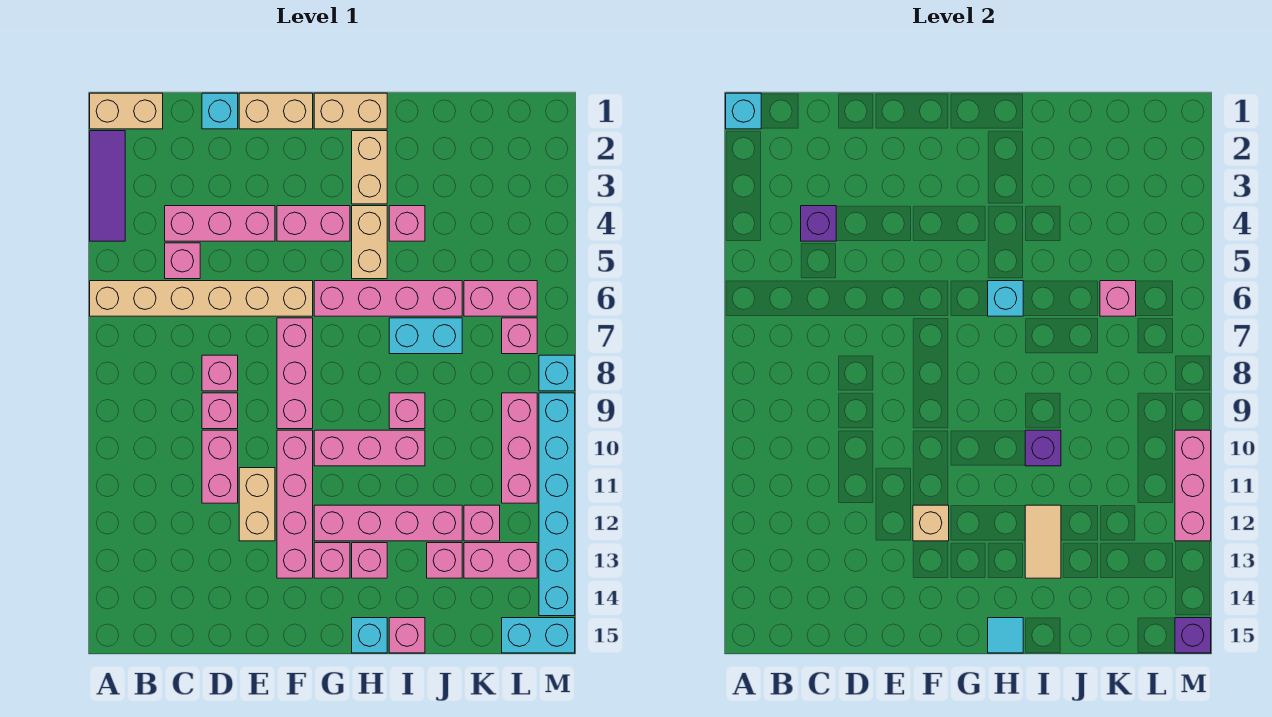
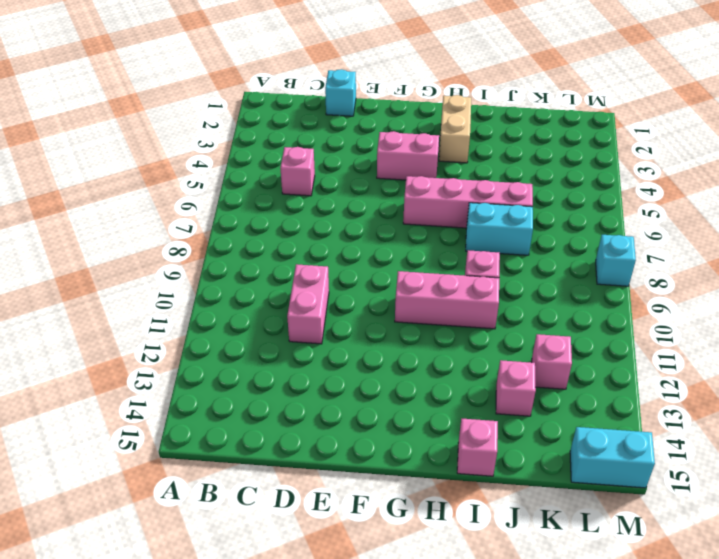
none -> tan 1x2 brick [90,93,163,129]
none -> purple 1x3 tile [90,131,125,241]
none -> tan 1x6 brick [90,281,313,316]
none -> pink 1x3 brick [165,206,275,241]

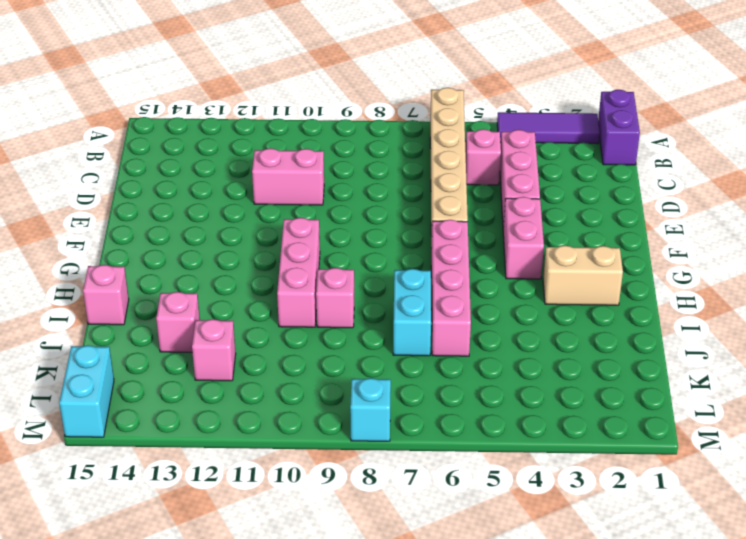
purple 1x2 brick [598,90,640,165] -> tan 1x2 brick [90,93,163,129]
none -> cyan 1x1 brick [202,93,238,129]
none -> pink 1x1 brick [202,355,238,391]
none -> pink 1x1 brick [202,393,238,429]
none -> tan 1x2 brick [239,93,313,129]

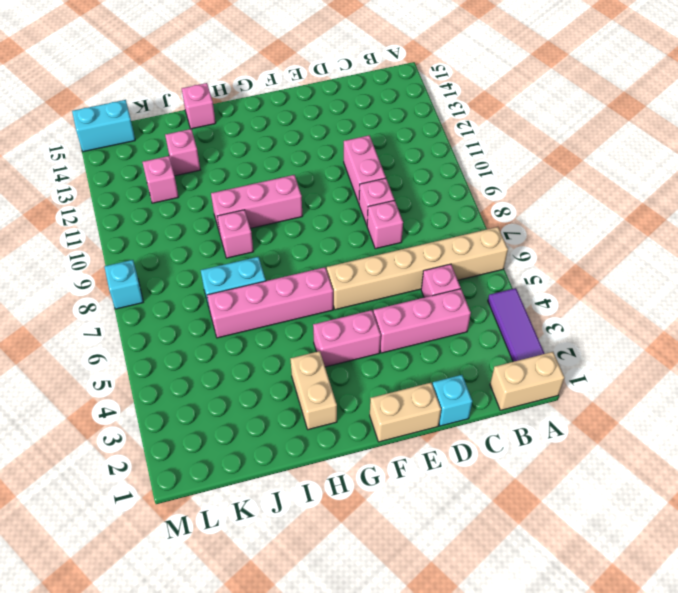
none -> tan 1x2 brick [239,468,275,541]
none -> pink 1x3 brick [277,318,313,429]
none -> pink 1x4 brick [277,430,313,578]
none -> tan 1x2 brick [314,93,387,129]

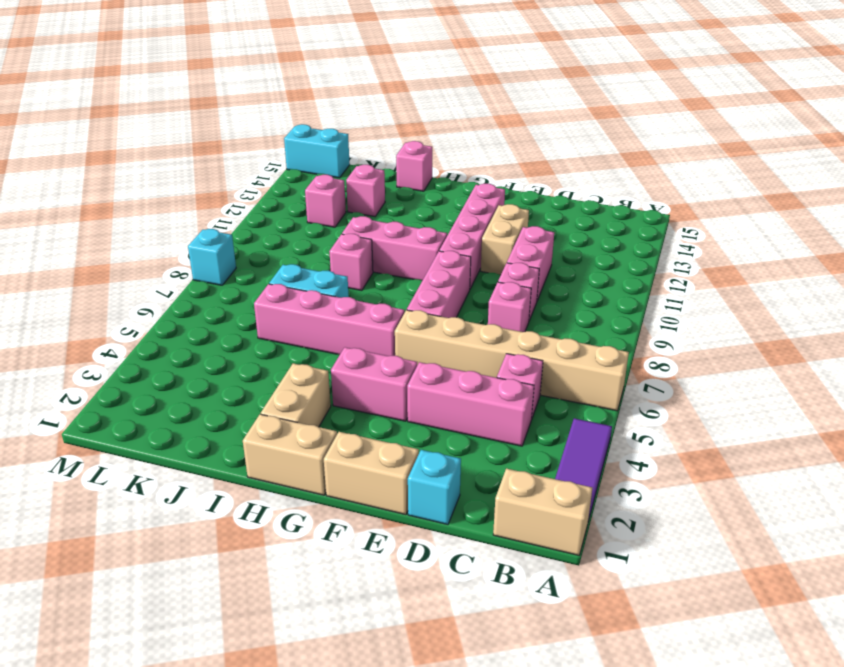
none -> pink 1x4 brick [314,505,462,541]
none -> pink 1x1 brick [314,543,350,578]
none -> tan 1x2 brick [352,206,387,279]
none -> pink 1x1 brick [352,543,387,578]

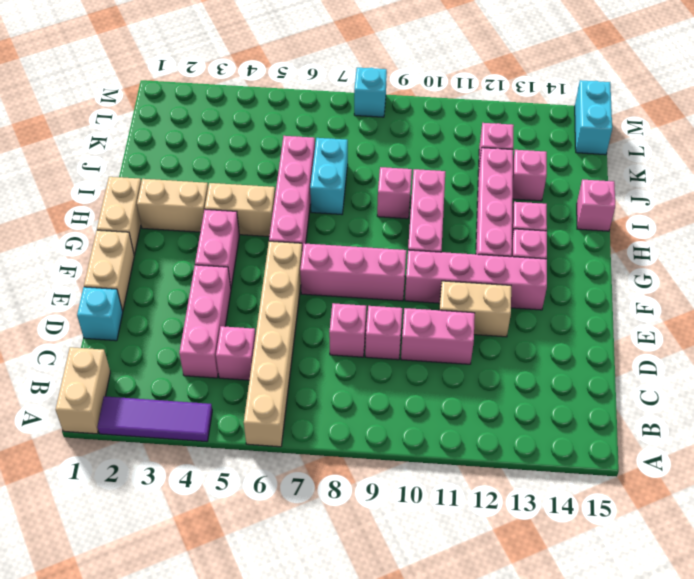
none -> cyan 1x1 brick [352,618,387,653]
none -> pink 1x1 brick [389,206,425,241]
none -> pink 1x2 brick [464,281,537,316]
none -> pink 1x2 brick [464,543,537,578]

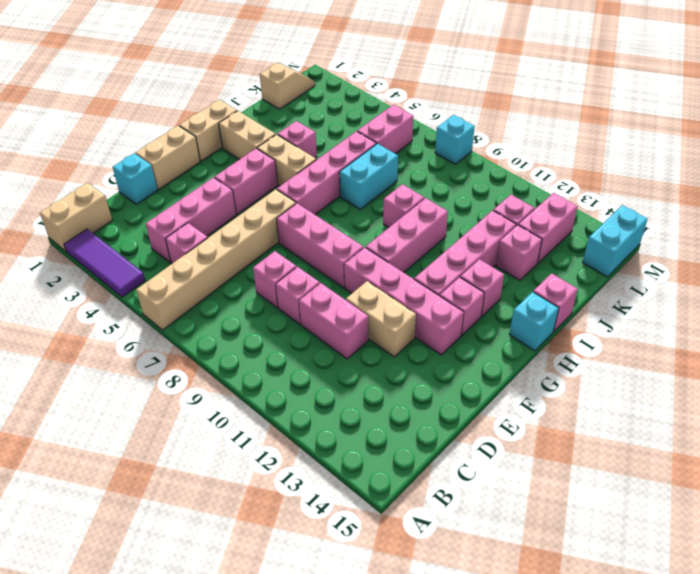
tan 1x2 slope [260,63,315,109] -> none
none -> pink 1x1 brick [502,318,537,354]
none -> pink 1x3 brick [502,393,537,503]
none -> cyan 1x6 brick [539,393,575,616]
none -> cyan 1x1 brick [726,93,761,129]

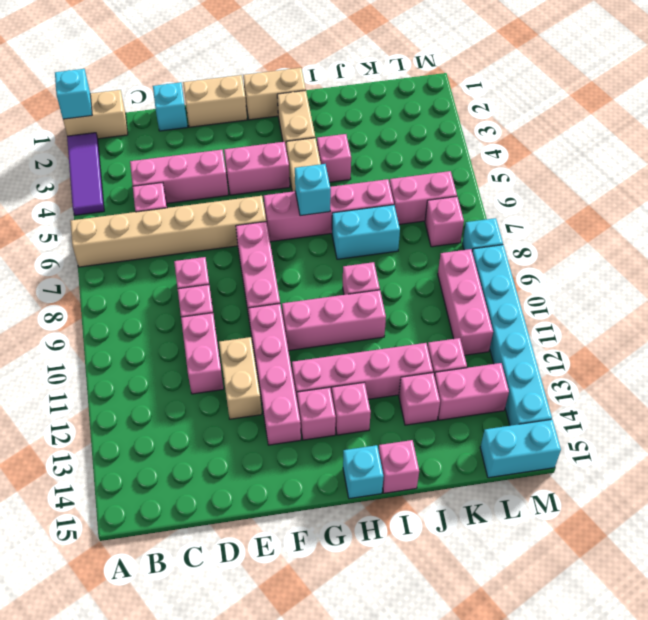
none -> purple 1x1 brick [801,206,836,241]
none -> tan 1x1 brick [913,505,949,541]
none -> cyan 1x1 tile [988,618,1023,653]
none -> purple 1x1 brick [1025,430,1061,466]

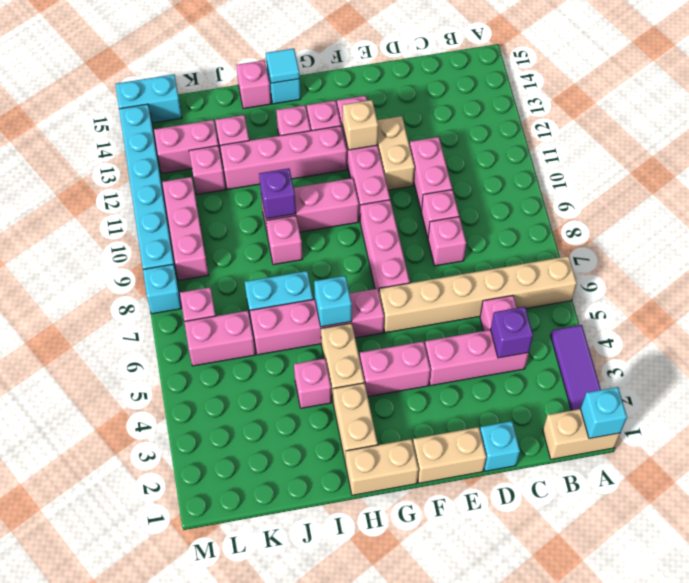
none -> tan 1x2 tile [1025,505,1061,578]
none -> pink 1x1 brick [1100,281,1136,316]
none -> pink 1x3 brick [1175,430,1211,541]
none -> purple 1x1 brick [1175,618,1211,653]

